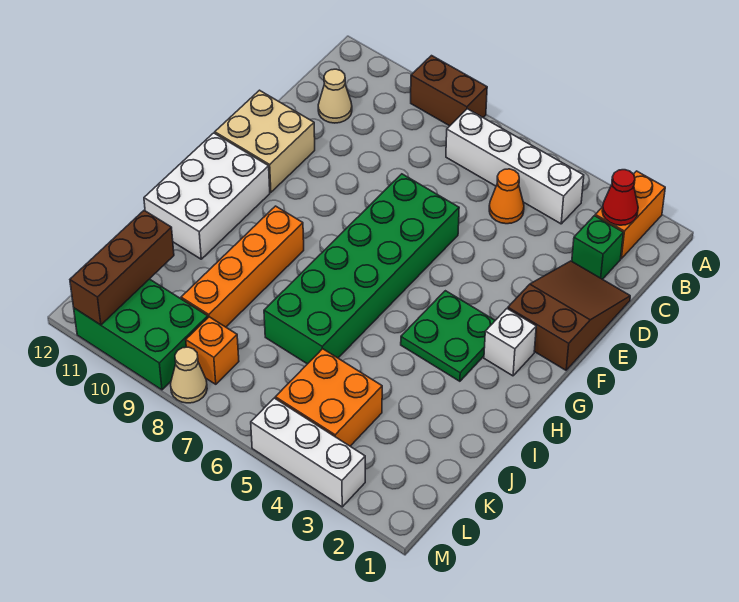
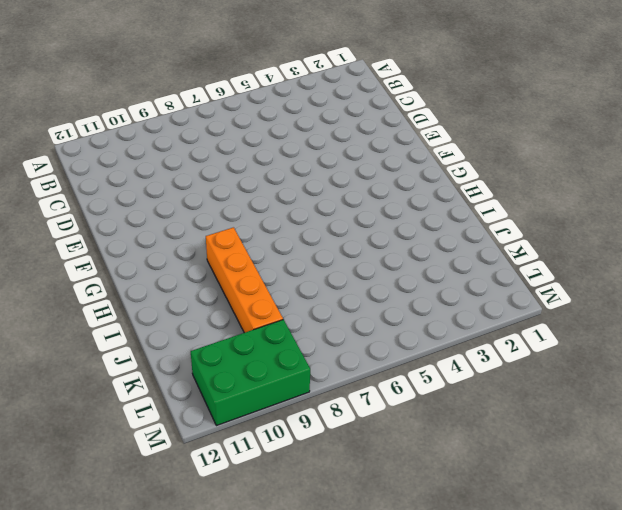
none -> orange 1x2 brick [595,171,665,259]
none -> brown 1x2 brick [411,56,487,126]
none -> white 1x4 brick [446,109,584,224]

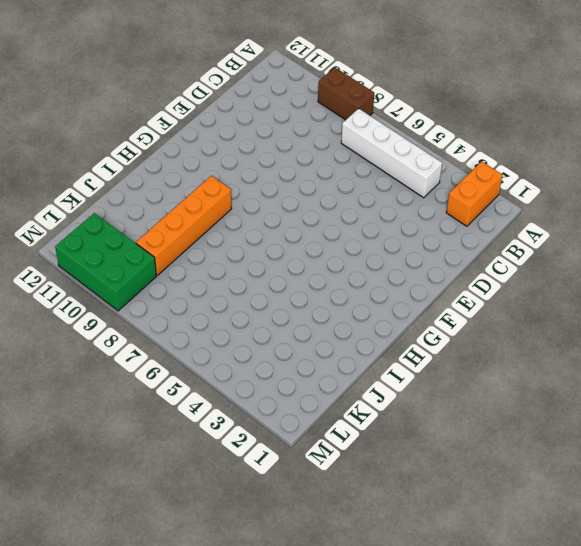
none -> green 1x1 brick [572,216,623,279]
none -> orange 1x1 cone [489,169,524,224]
none -> tan 1x1 cone [318,69,352,123]

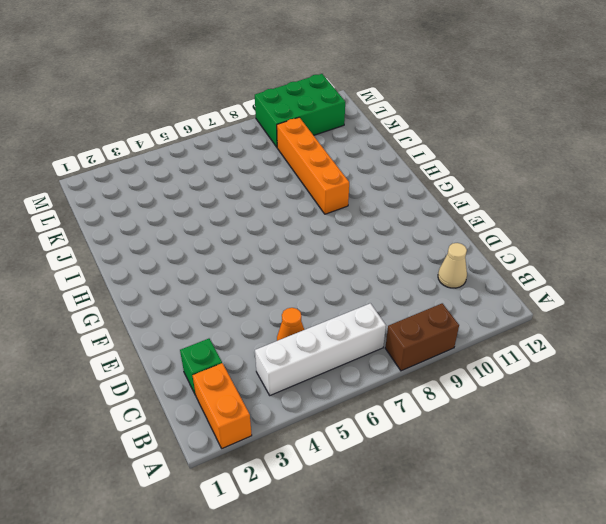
none -> brown 2x3 slope [508,261,630,370]
none -> green 2x6 brick [264,174,459,364]
none -> tan 2x2 brick [215,90,315,192]

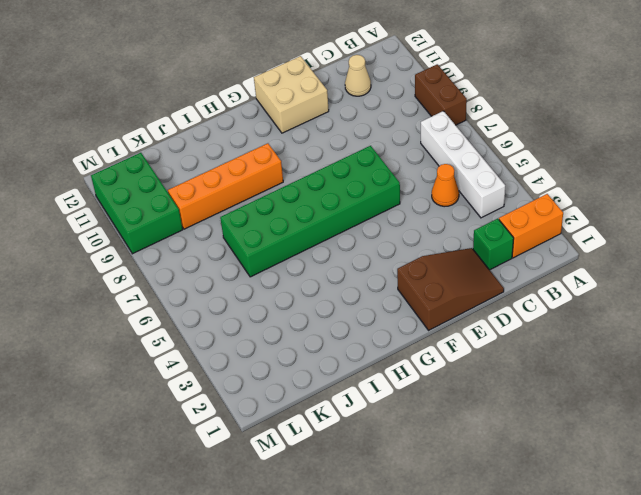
none -> white 1x1 brick [484,309,536,376]
none -> green 2x2 plate [401,291,495,381]
none -> white 2x3 brick [144,133,270,259]

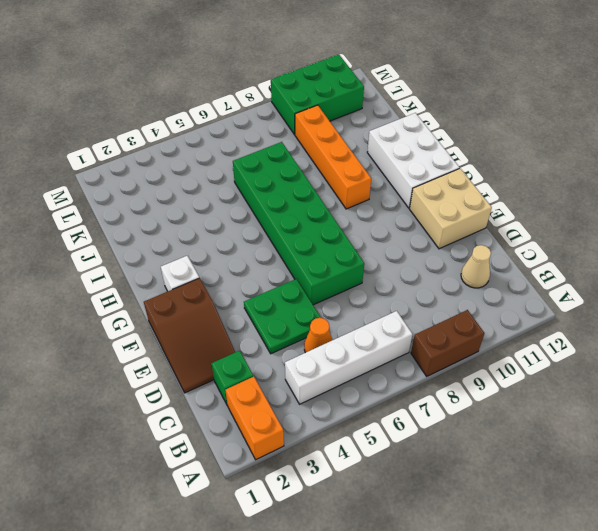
green 2x2 plate [244,279,321,354] -> green 2x2 plate moved to [401,291,495,381]
none -> orange 2x2 brick [275,349,382,446]
none -> orange 1x1 brick [186,317,239,384]
none -> white 1x3 brick [251,398,365,507]

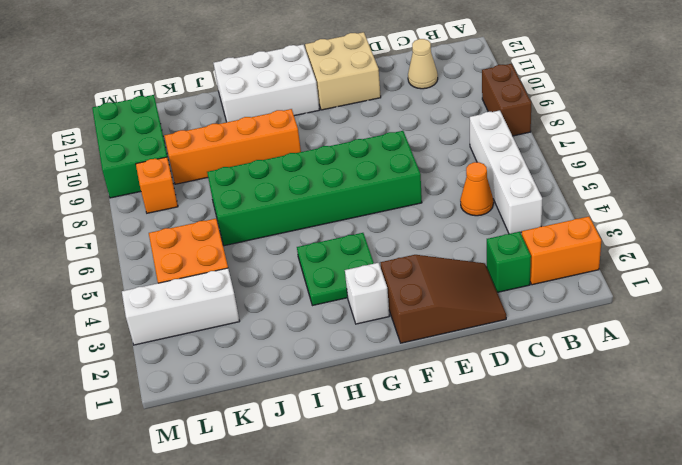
white 1x3 brick [122,268,240,345] -> white 1x3 brick turned to [251,398,365,507]
none -> tan 1x1 cone [171,347,207,403]
none -> red 1x1 cone [602,170,638,225]
none -> brown 1x3 brick [70,210,174,325]

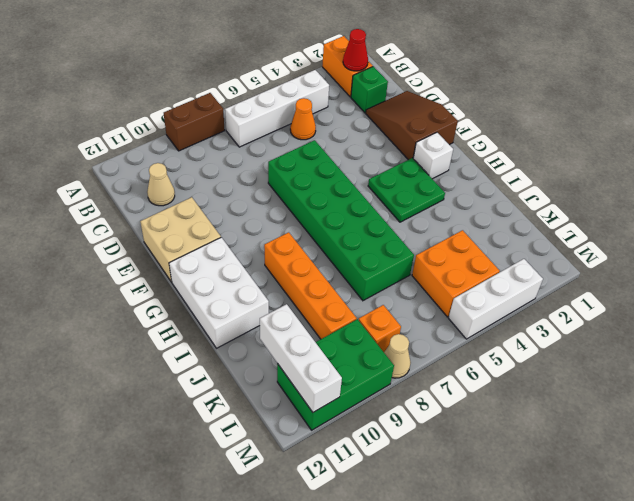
white 1x3 brick [260,304,342,412] -> brown 1x3 brick [70,210,174,325]

